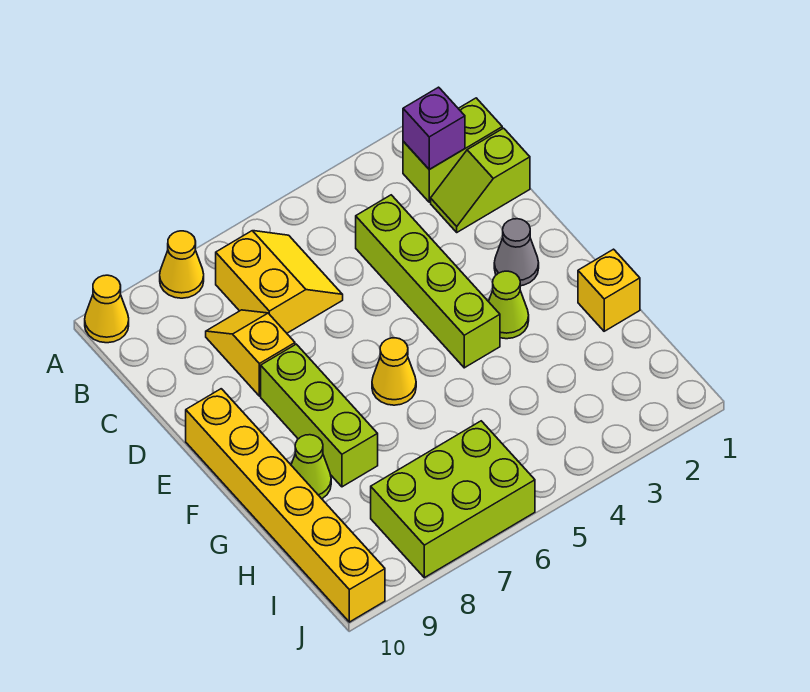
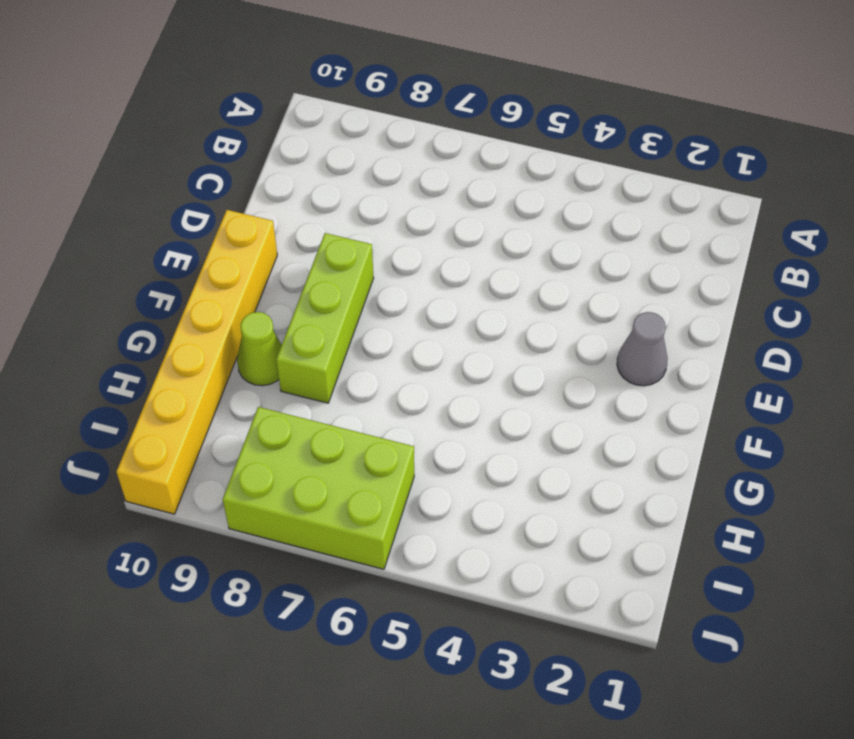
none -> yellow 1x1 cone [160,231,204,298]
none -> yellow 1x1 cone [85,275,129,343]
none -> lime 1x2 brick [403,98,502,202]

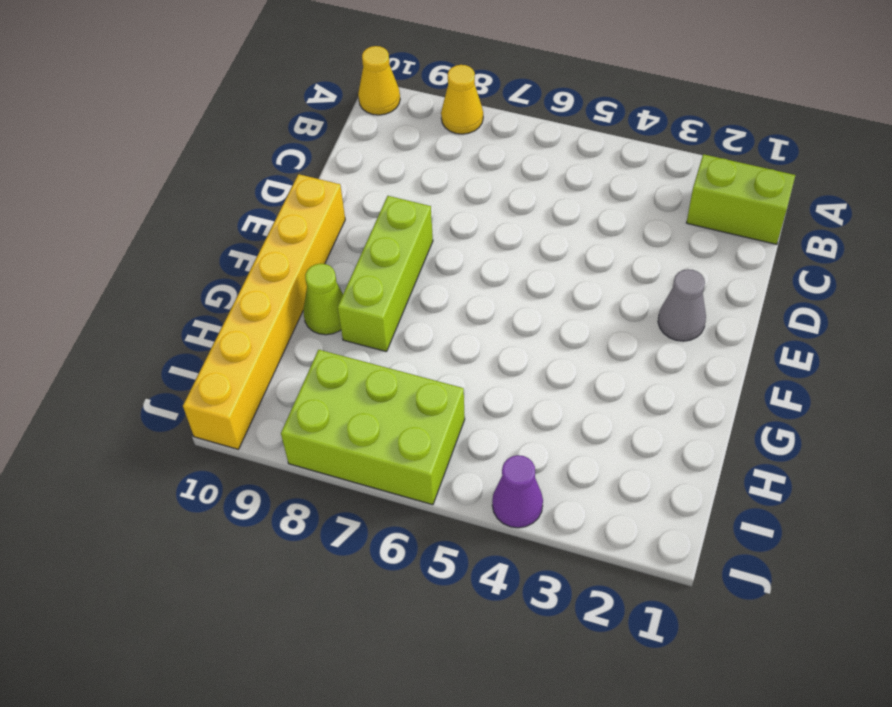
purple 1x1 cone [492,455,543,528] -> none
none -> yellow 2x2 slope [216,231,343,333]
none -> lime 1x2 slope [431,128,530,232]
none -> lime 1x4 brick [356,195,500,368]

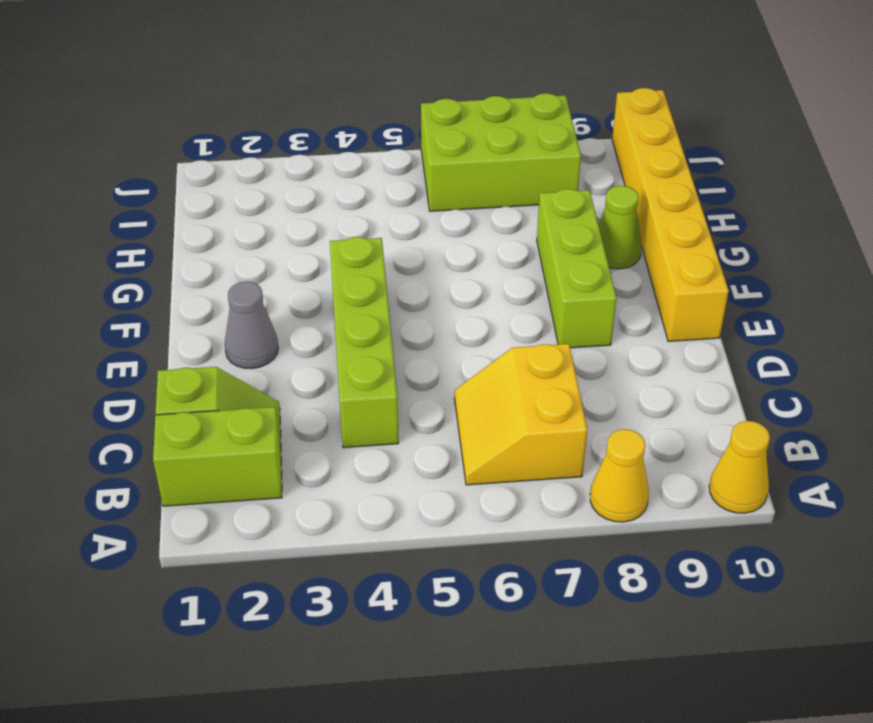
none -> yellow 1x2 slope [206,310,295,396]
none -> lime 1x1 cone [489,271,529,339]
none -> yellow 1x1 cone [372,338,416,405]

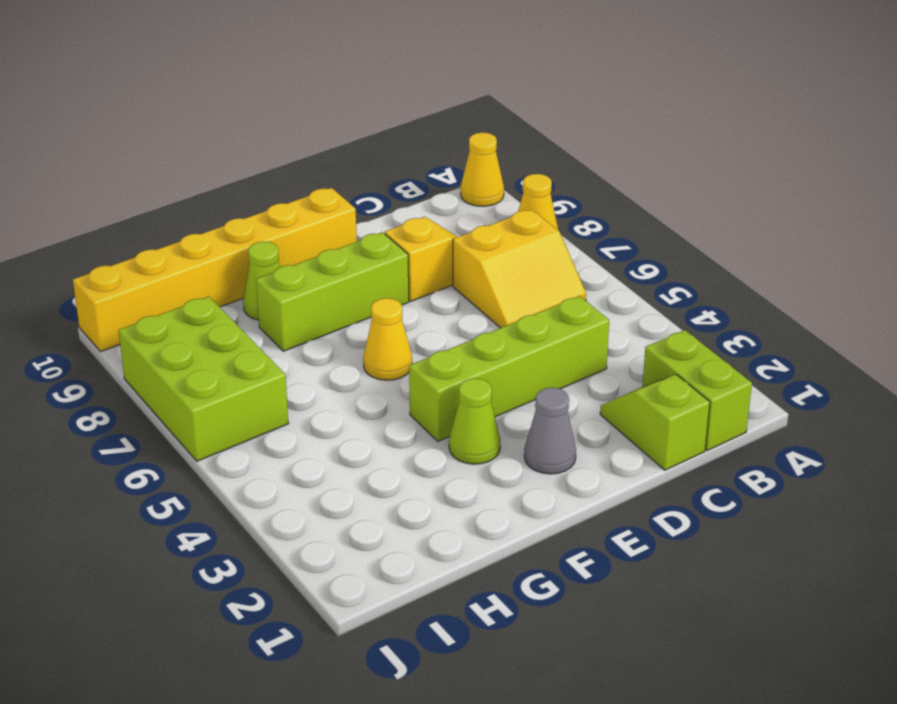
none -> yellow 1x1 brick [578,249,640,331]
none -> purple 1x1 brick [403,87,465,169]

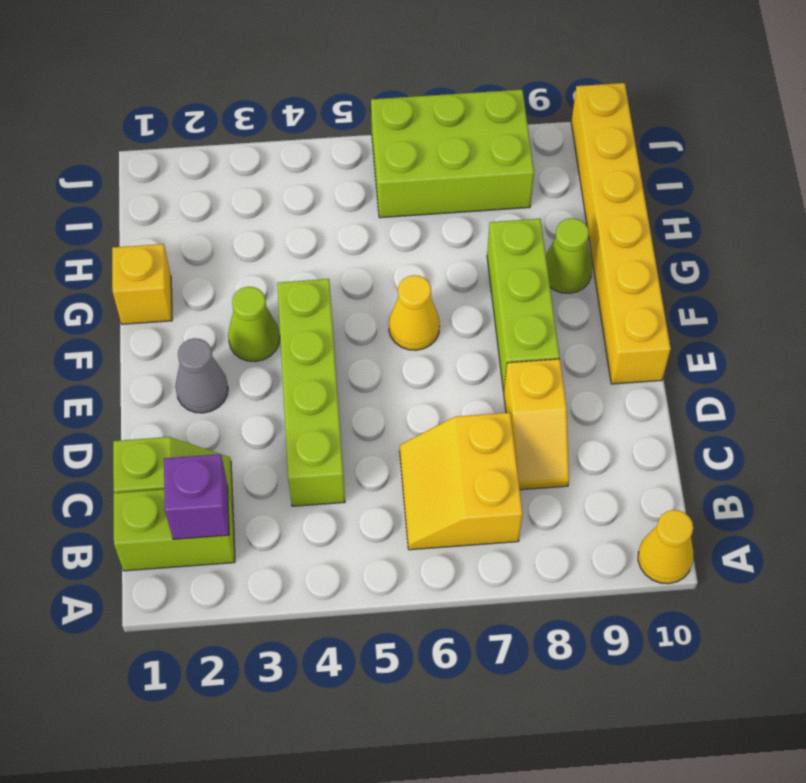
none -> yellow 1x1 cone [160,231,204,298]

